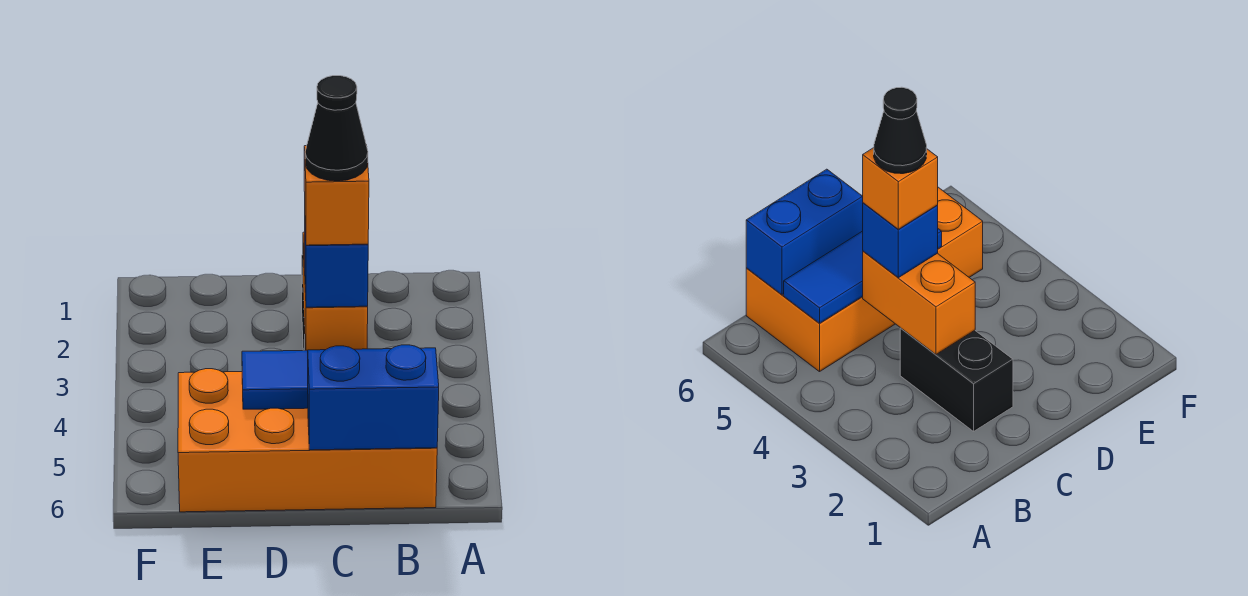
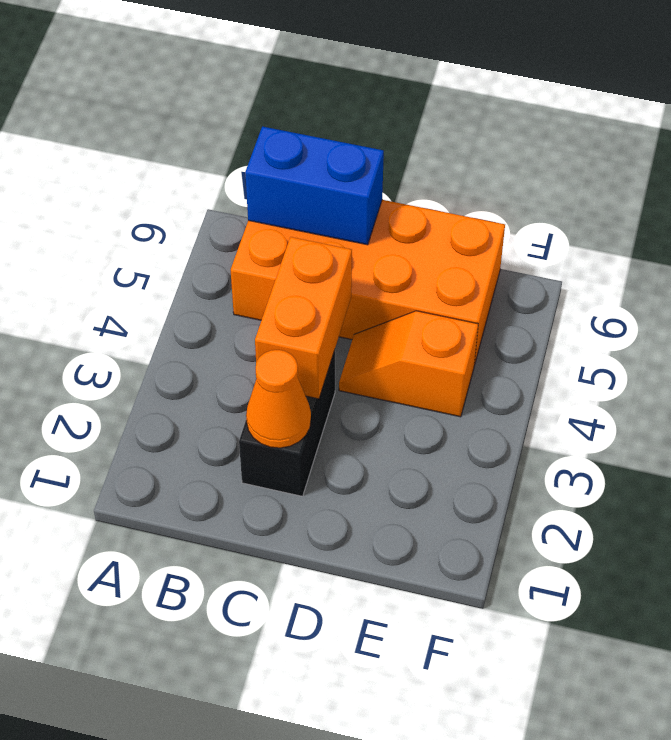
orange 1x1 cone [246,350,311,448] -> none
orange 1x2 slope [339,311,478,417] -> none
none -> blue 1x3 tile [242,350,308,409]
none -> blue 1x1 brick [305,232,368,307]

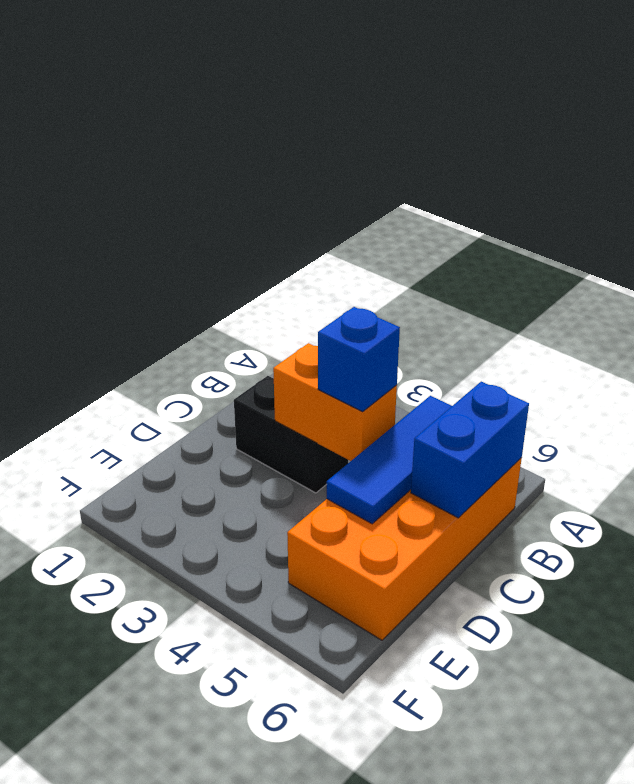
none -> orange 1x1 brick [304,146,369,245]
none -> black 1x1 cone [305,76,368,181]

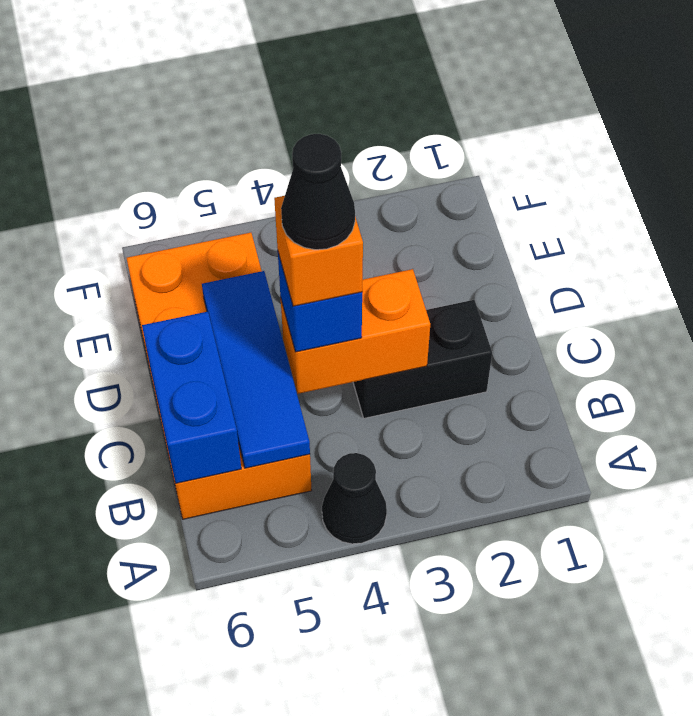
black 1x1 cone [322,453,387,544] -> none

